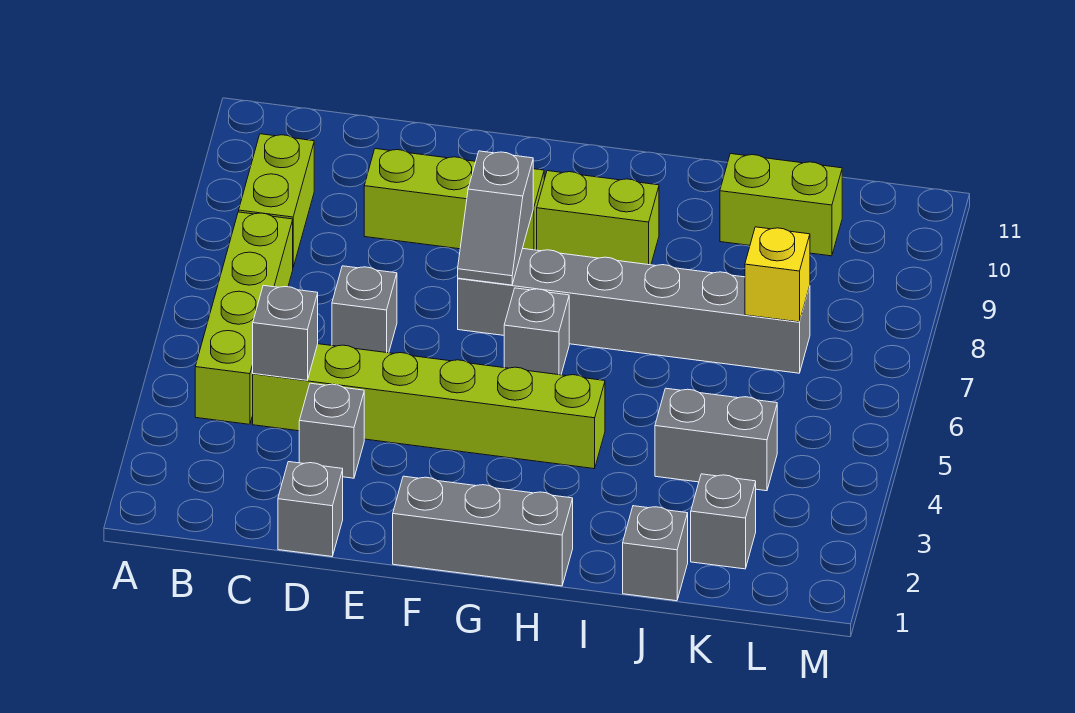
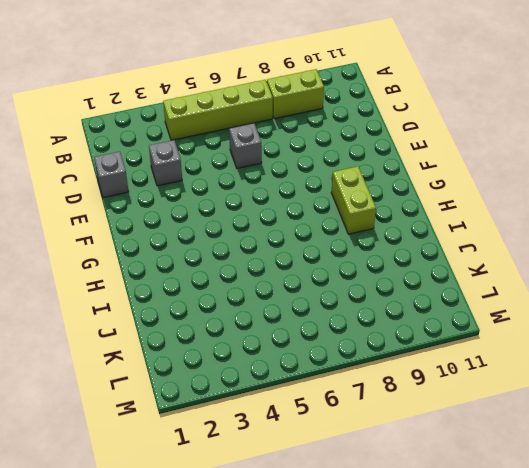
none -> lime 1x6 brick [253,344,605,469]
none -> lime 1x3 brick [364,149,544,250]
none -> grey 1x3 brick [393,476,573,586]

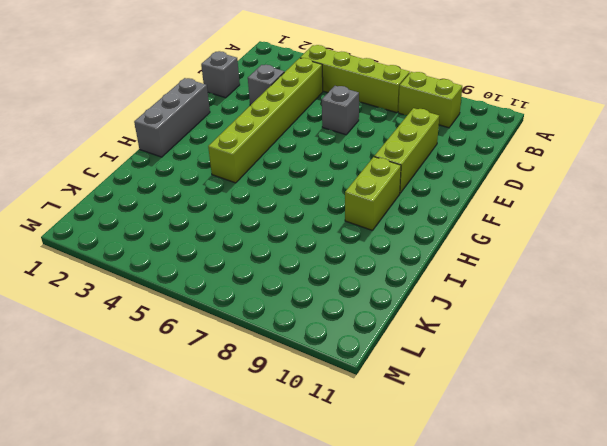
none -> grey 1x6 brick [458,249,810,373]
none -> grey 1x1 brick [504,288,569,375]
none -> grey 1x1 brick [623,506,688,601]

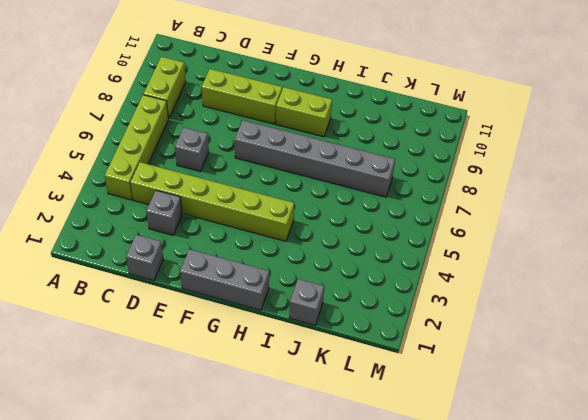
none -> grey 1x1 brick [504,288,569,375]
none -> grey 1x2 brick [655,388,777,491]
none -> lime 1x2 brick [720,154,842,256]

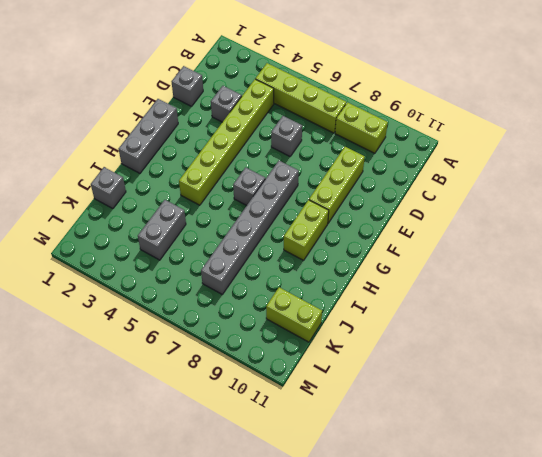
lime 1x2 brick [266,287,322,342] -> lime 1x2 brick turned to [720,154,842,256]
none -> grey 1x1 brick [691,474,756,569]
none -> grey 1x1 brick [253,285,318,380]
none -> grey 1x2 slope [458,151,533,285]

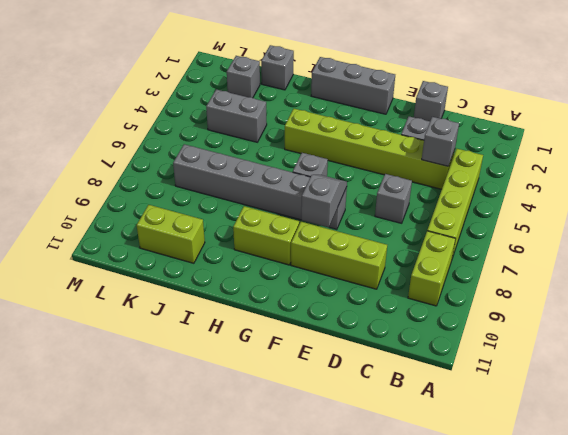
none -> yellow 1x1 brick [745,227,810,322]

